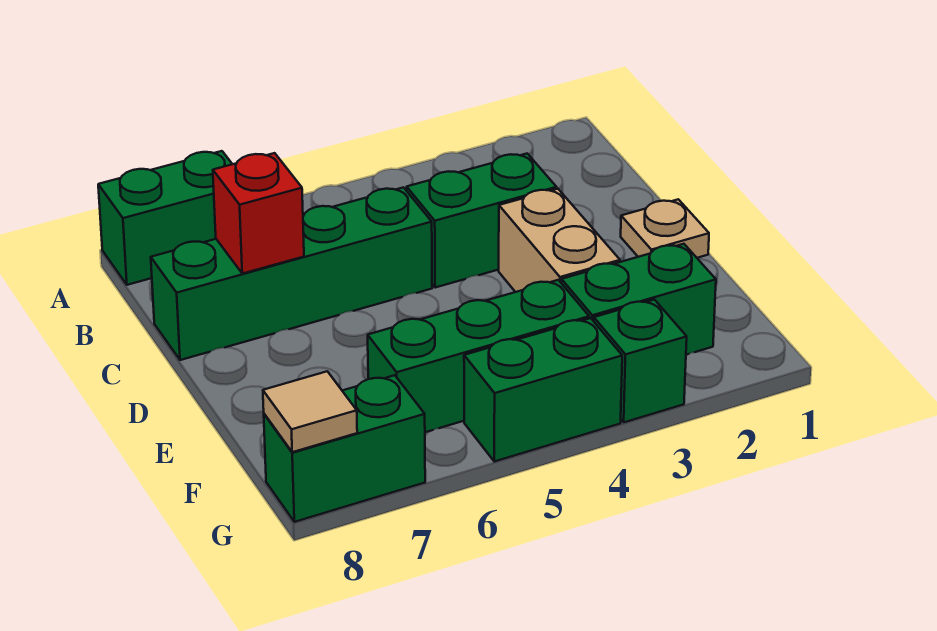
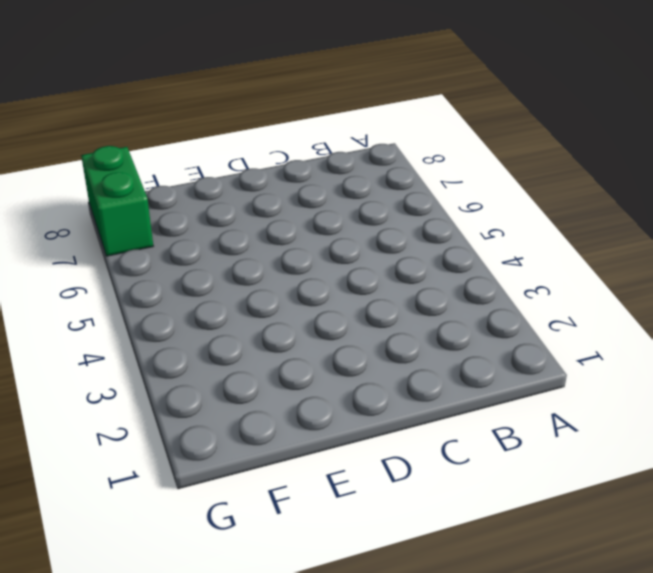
none -> green 1x2 brick [98,151,232,285]
none -> green 1x2 brick [407,154,557,287]
none -> green 1x4 brick [151,187,432,360]

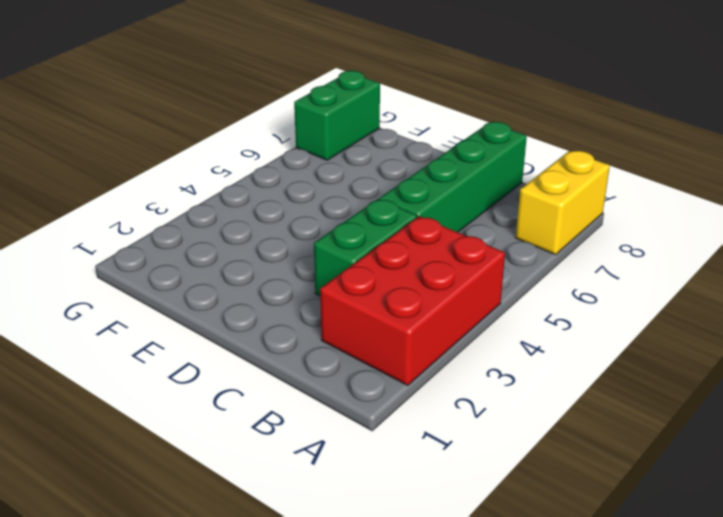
red 2x3 brick [320,216,505,385] -> none
yellow 1x2 brick [516,151,610,255] -> green 1x2 brick [98,151,232,285]
none -> tan 1x1 plate [621,199,709,258]
none -> tan 1x2 brick [499,189,620,292]
none -> green 1x2 brick [561,244,716,355]

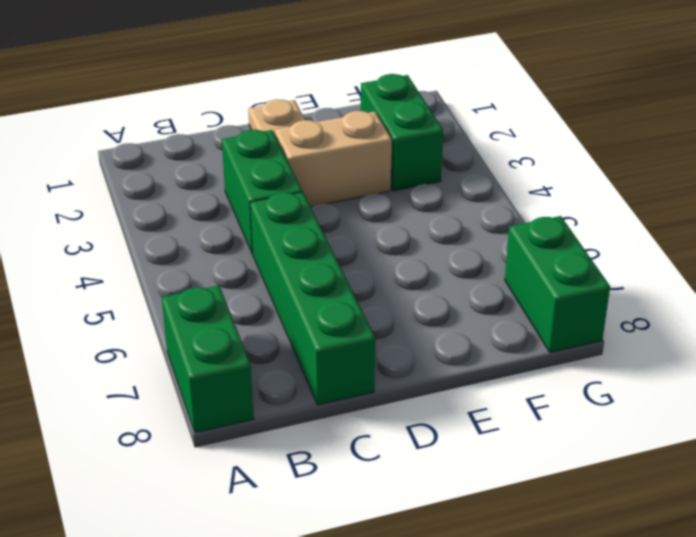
none -> green 1x3 brick [368,280,589,432]
none -> green 1x1 brick [594,300,687,422]
none -> green 1x2 brick [464,318,622,462]

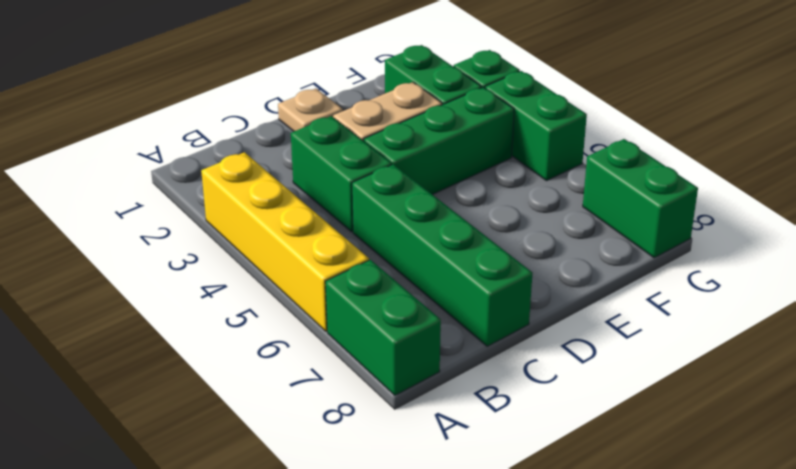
yellow 1x4 brick [201,152,369,331] -> none
green 1x3 brick [364,87,514,195] -> green 1x3 brick turned to [368,280,589,432]
none -> red 1x1 brick [213,153,304,274]
none -> tan 1x1 tile [263,371,357,452]

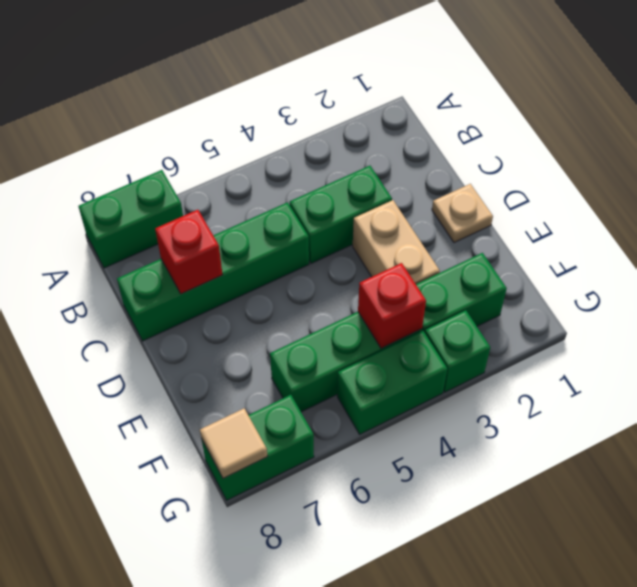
red 1x1 brick [358,263,426,348] -> none

